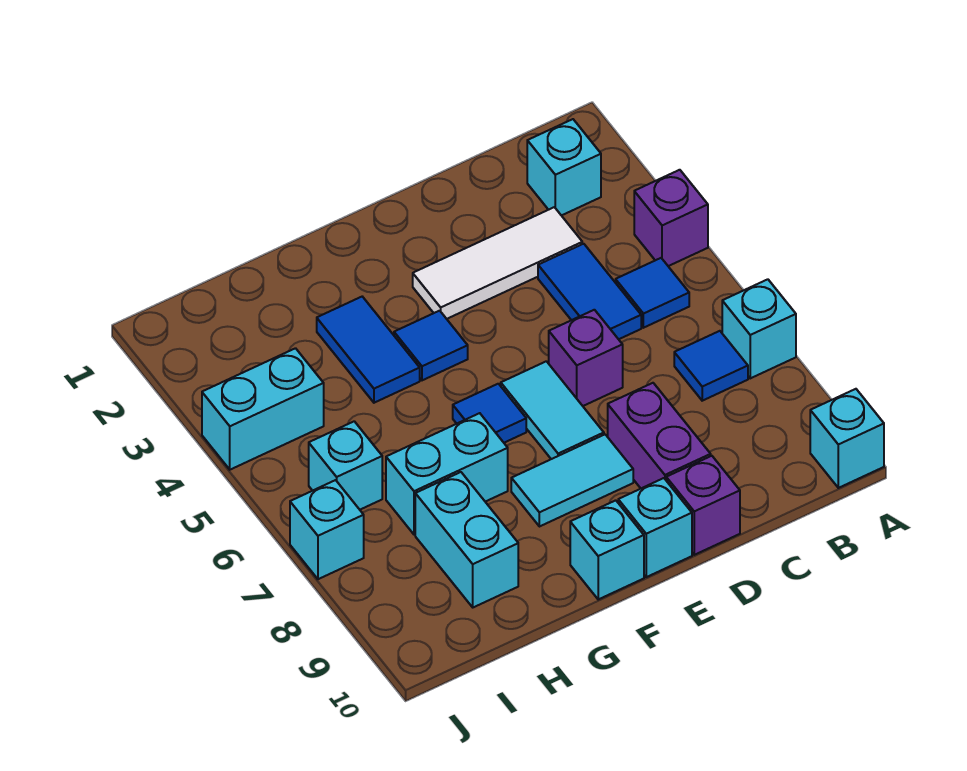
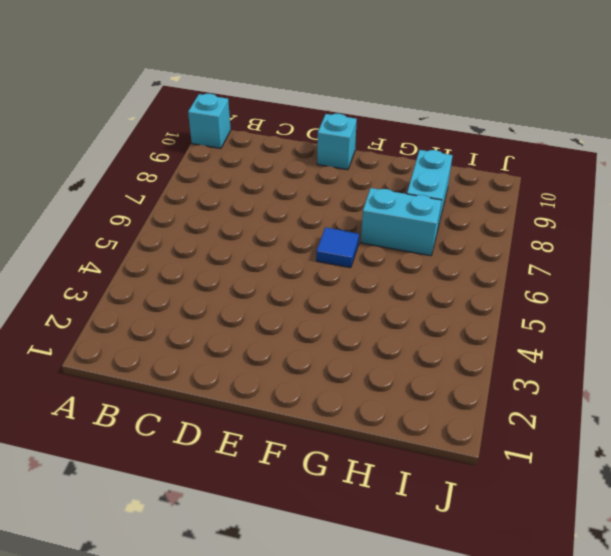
none -> purple 1x1 brick [634,170,708,266]
none -> cyan 1x1 brick [722,279,796,378]
none -> cyan 1x1 brick [527,119,601,216]

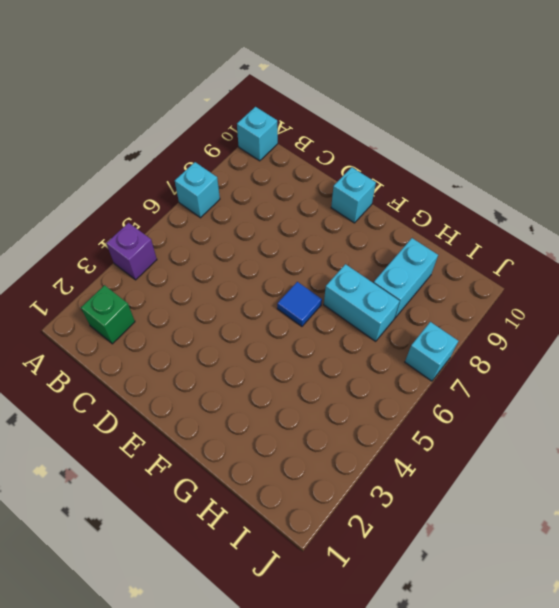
green 1x1 brick [81,285,135,344] -> cyan 1x1 brick [527,119,601,216]
none -> blue 1x1 tile [616,258,689,328]
none -> blue 1x1 tile [674,331,748,401]
none -> white 1x3 tile [413,207,582,319]

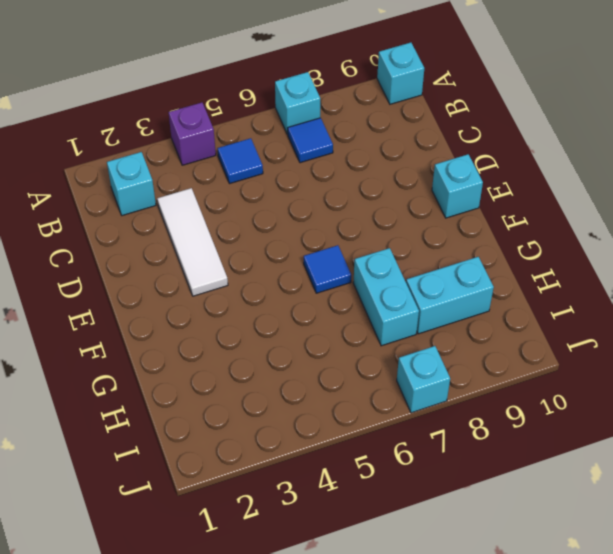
none -> blue 1x2 tile [538,244,641,339]
none -> purple 1x1 brick [549,310,623,406]
none -> purple 1x2 brick [608,383,711,488]

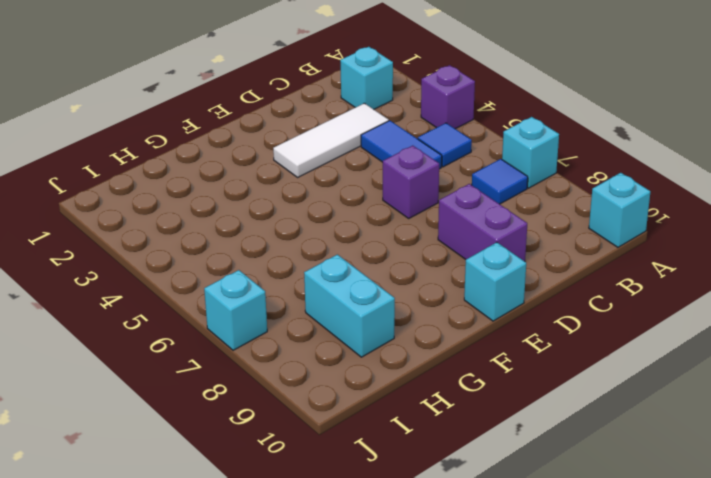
none -> purple 1x1 brick [666,456,740,555]
none -> cyan 1x2 tile [501,361,604,459]
none -> cyan 1x2 tile [511,435,633,527]

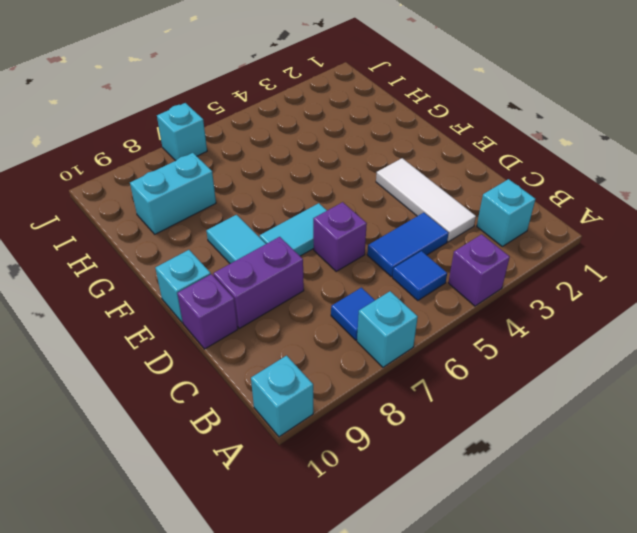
none -> blue 1x1 tile [394,311,468,380]
none -> blue 1x1 tile [453,384,526,443]
none -> cyan 1x1 brick [570,500,644,599]

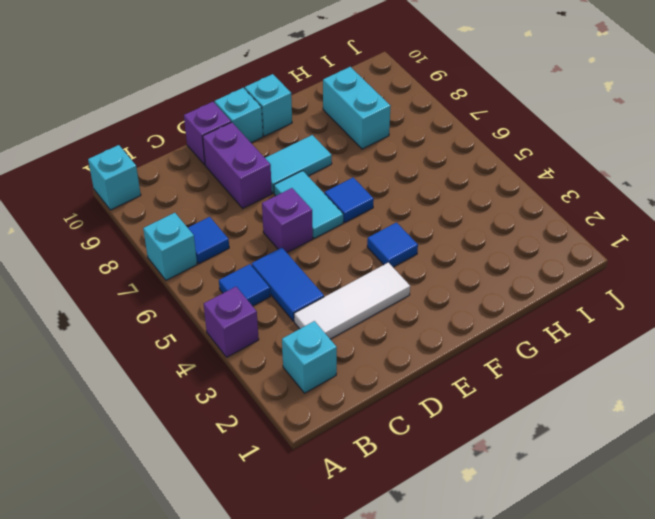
none -> blue 1x2 tile [317,297,420,403]
none -> cyan 1x2 brick [386,413,508,535]
none -> cyan 1x2 brick [202,348,324,470]

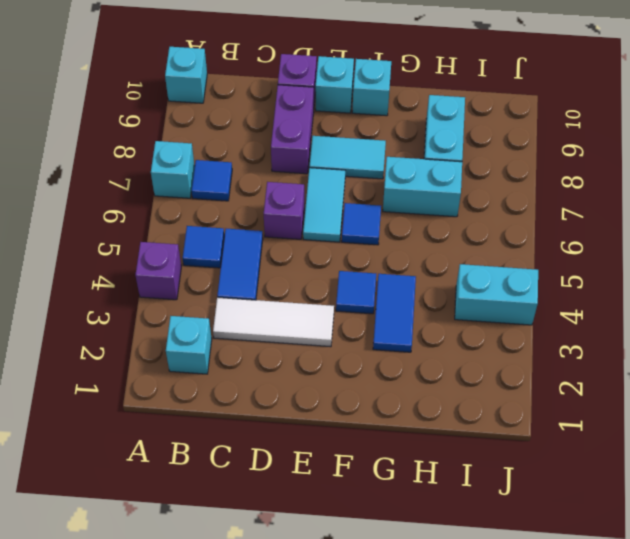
none -> cyan 1x1 brick [309,421,382,510]
none -> cyan 1x1 brick [290,480,364,579]

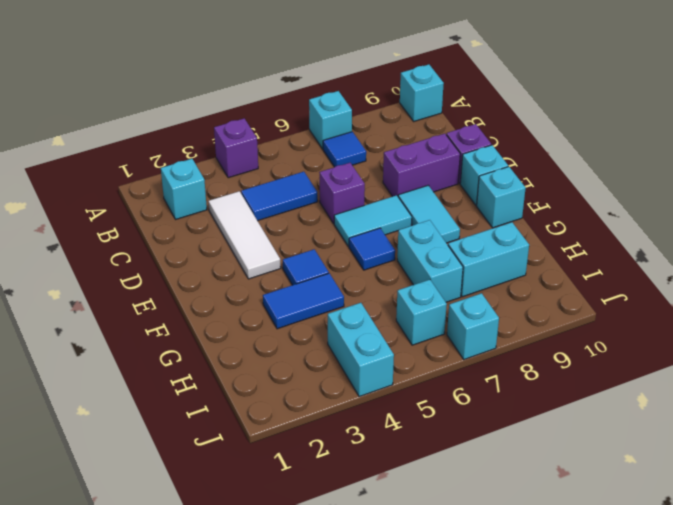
none -> blue 1x1 tile [616,258,689,328]

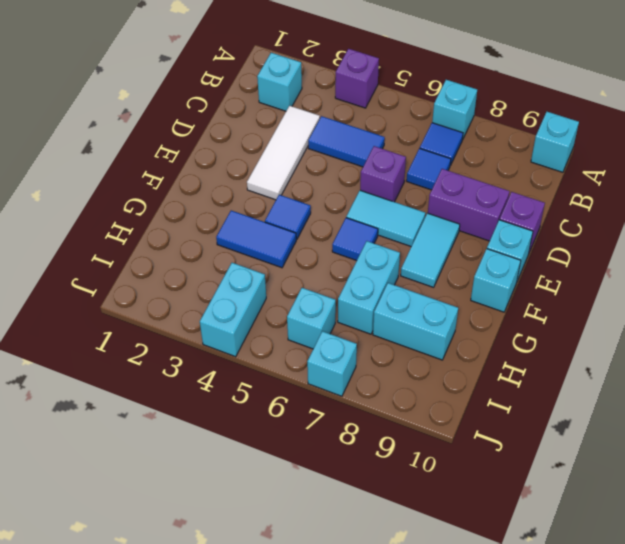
blue 1x1 tile [406,148,451,190] -> blue 1x1 tile moved to [616,258,689,328]

